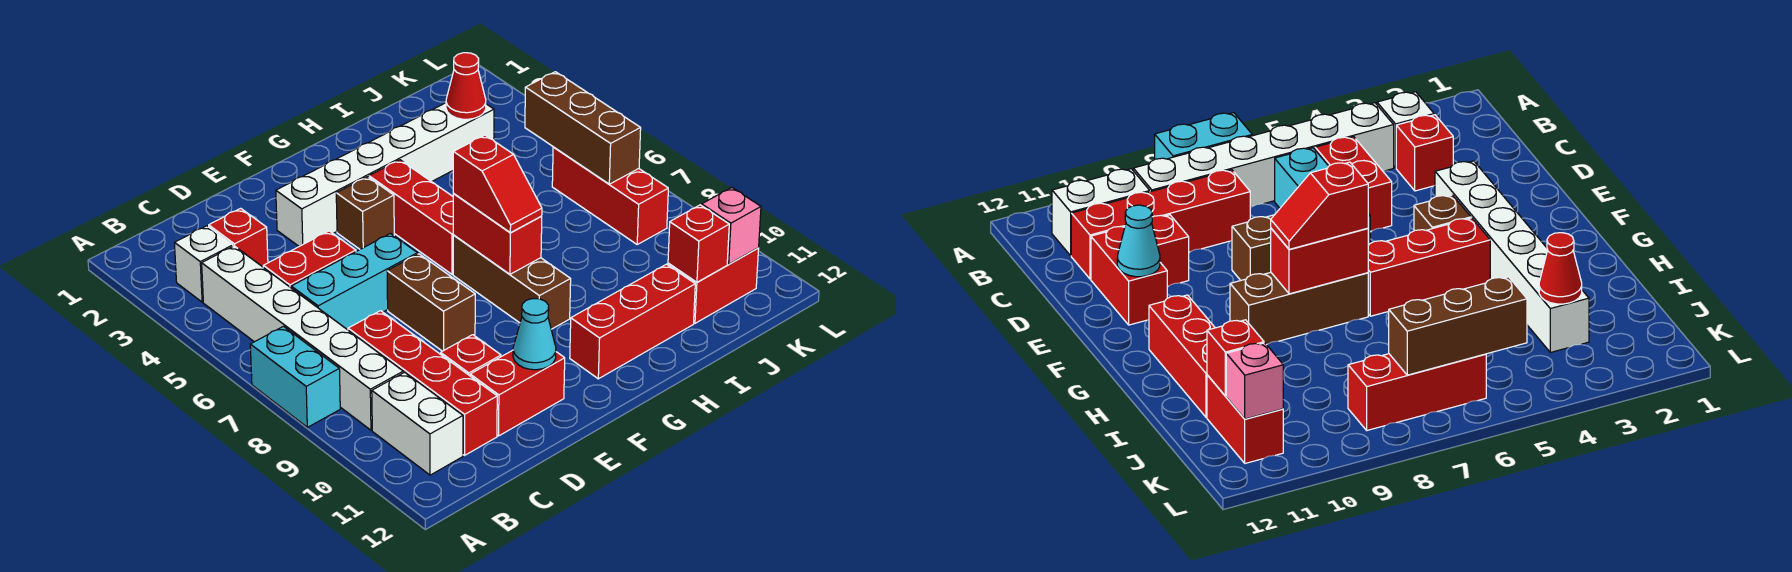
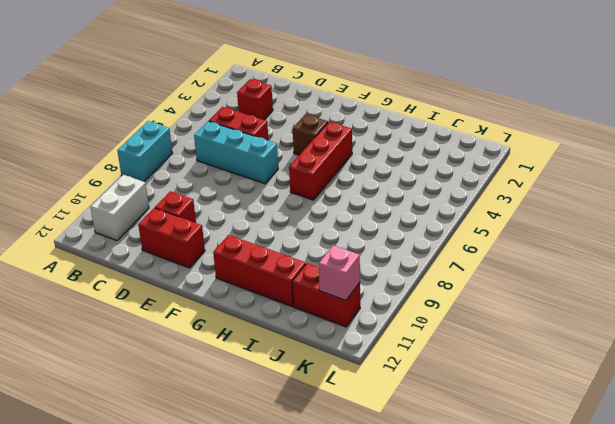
none -> white 1x1 brick [175,226,233,302]
none -> white 1x6 brick [202,246,403,430]
none -> red 1x4 brick [348,311,497,455]

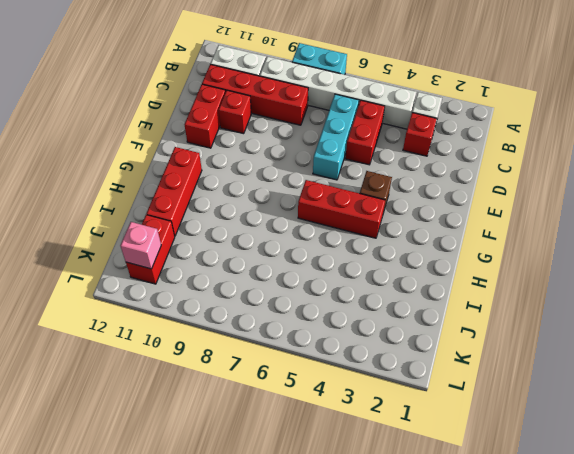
none -> white 1x6 brick [276,103,494,246]
none -> brown 1x2 brick [387,254,475,351]
none -> brown 1x3 brick [453,235,571,329]

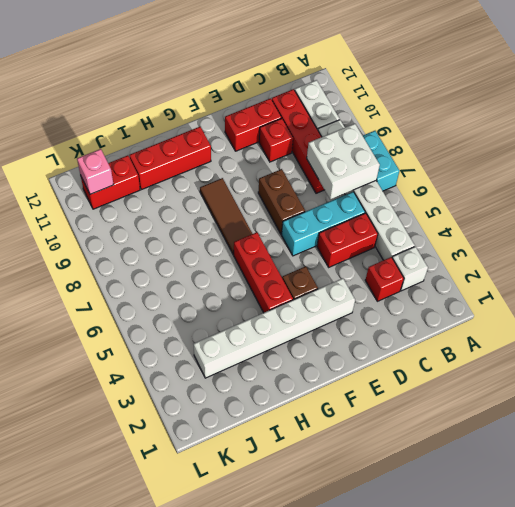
white 2x2 brick [307,124,380,200] -> none
brown 1x3 tile [200,178,252,255] -> brown 1x3 brick [453,235,571,329]
none -> red 1x3 brick [552,147,668,244]
none -> cyan 1x1 cone [513,299,556,370]
none -> red 1x2 brick [453,194,542,274]

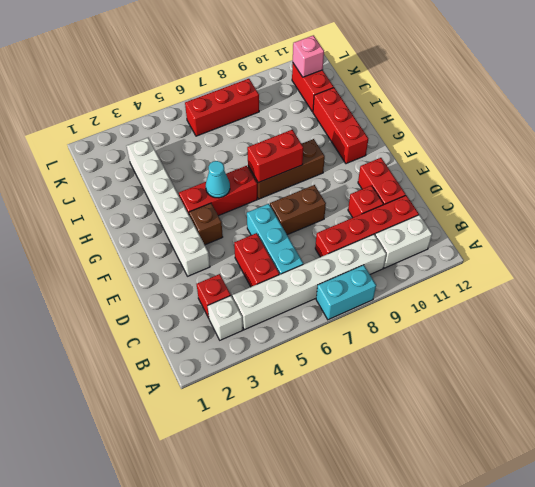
cyan 1x1 cone [206,161,230,198] -> cyan 1x1 cone moved to [513,299,556,370]
none -> red 1x1 cone [446,53,486,119]
none -> red 1x1 brick [668,205,729,282]
none -> brown 1x3 brick [525,72,641,184]

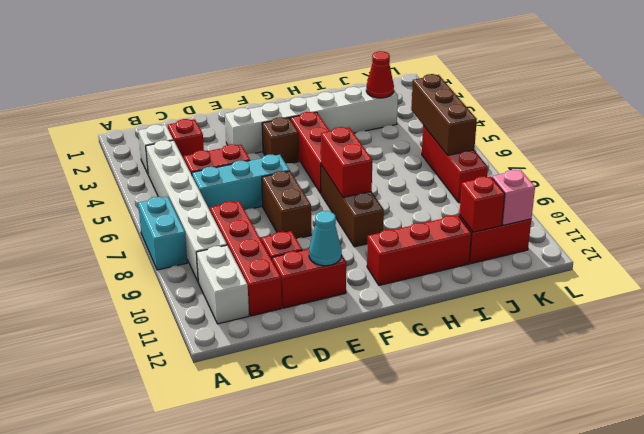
none -> red 1x2 slope [453,135,542,233]

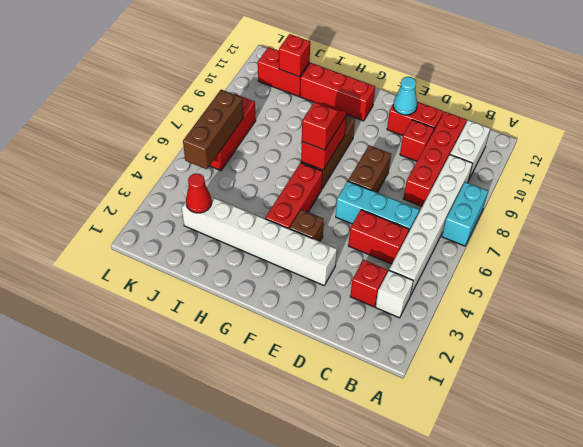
none -> pink 1x1 brick [702,187,761,264]

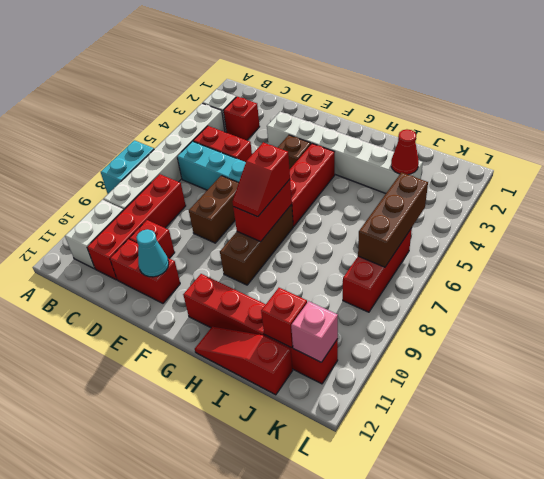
red 1x3 slope [195,327,293,395] -> none

